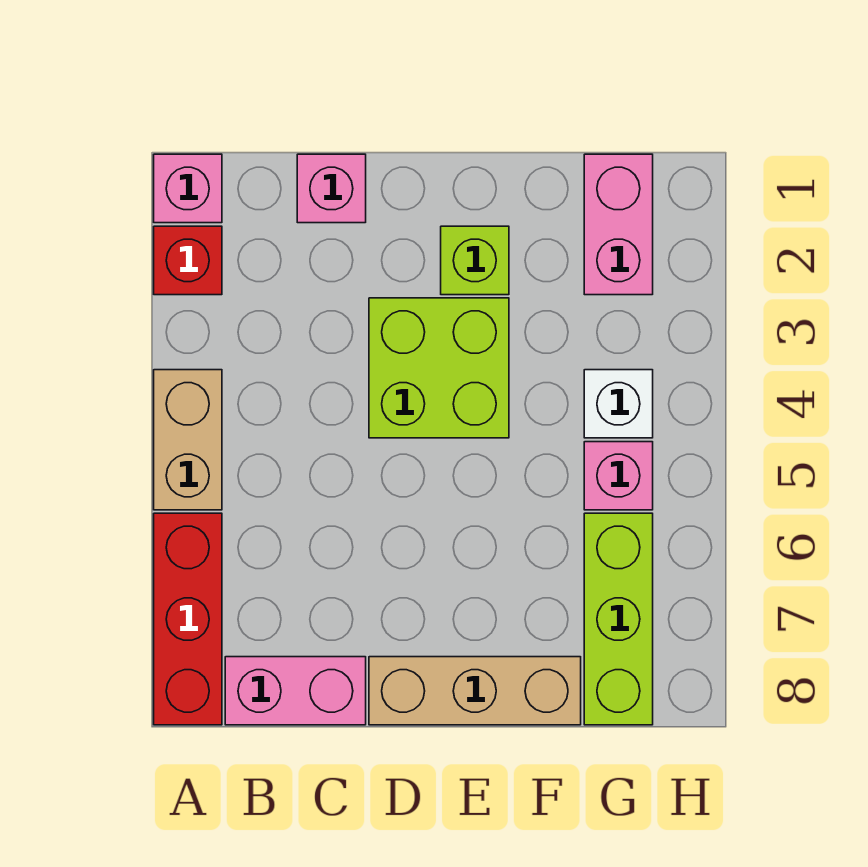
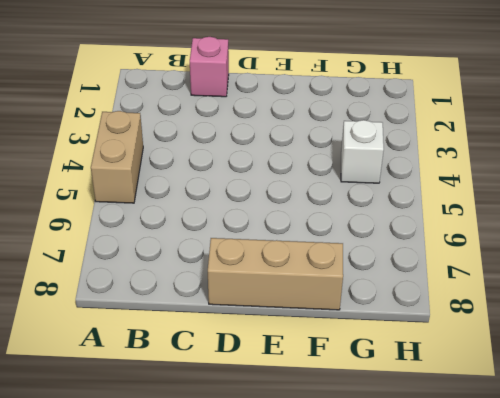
none -> pink 1x1 brick [154,154,222,223]
none -> red 1x1 brick [154,226,222,295]
none -> red 1x3 brick [154,513,222,725]

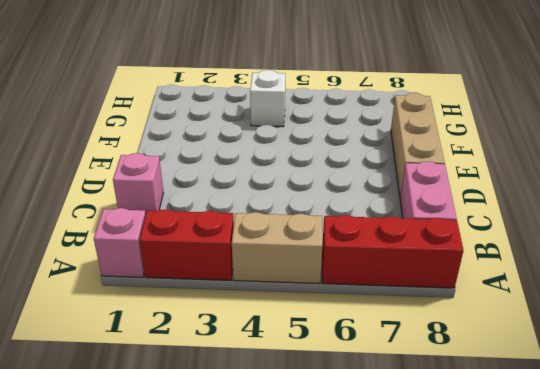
red 1x2 brick [139,209,234,280] -> red 1x1 brick [154,226,222,295]
none -> lime 2x2 brick [369,298,509,438]
none -> lime 1x1 brick [441,226,509,295]
none -> pink 1x2 brick [584,154,653,295]

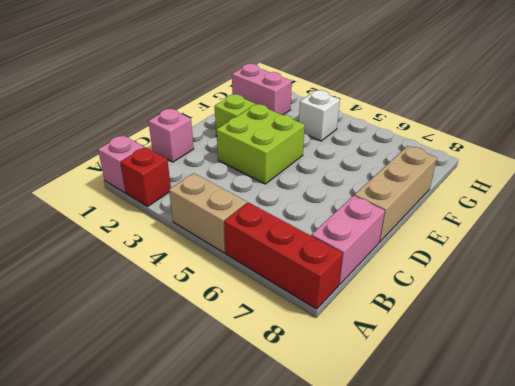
none -> pink 1x1 brick [584,442,653,510]
none -> lime 1x3 brick [584,513,653,725]

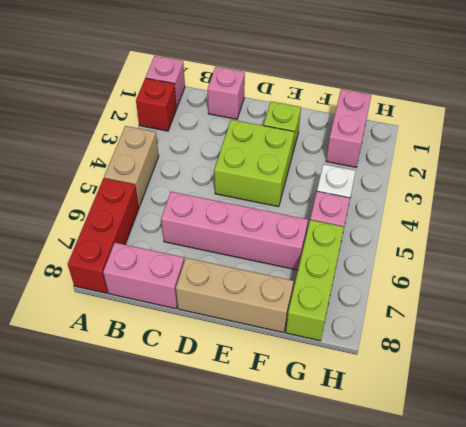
pink 1x4 brick [161,192,308,270] -> none

